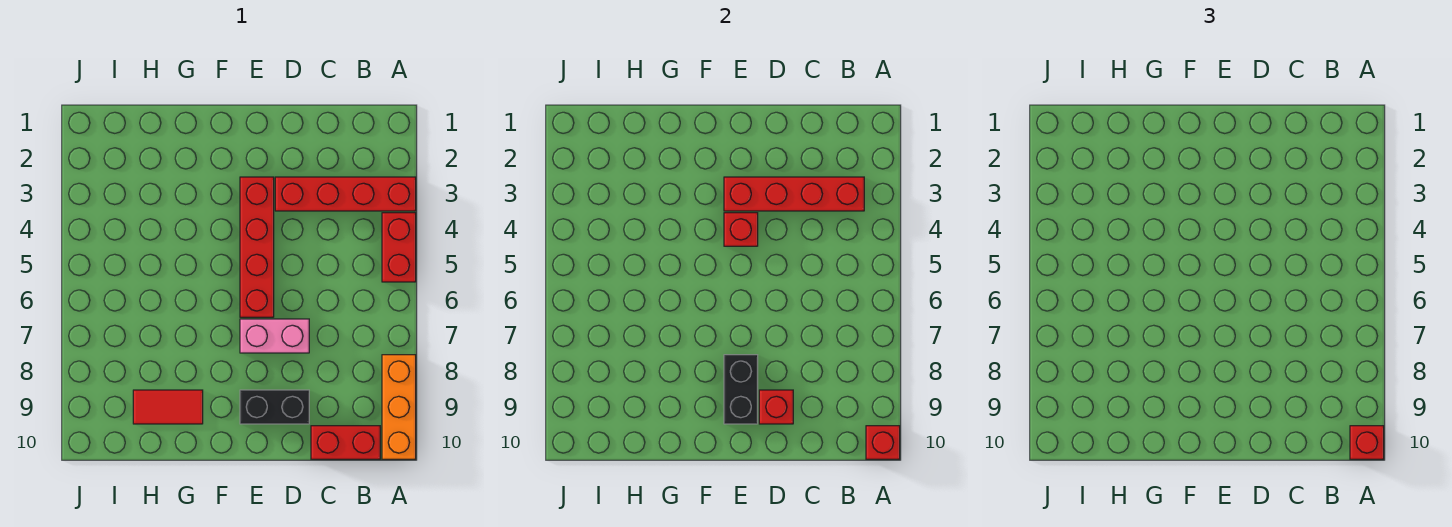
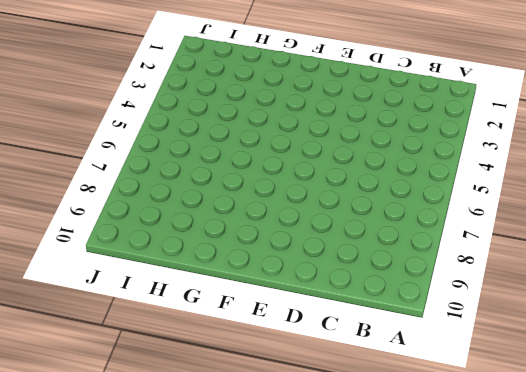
none -> red 1x4 brick [275,177,416,211]
none -> red 1x2 brick [382,213,416,282]
none -> orange 1x3 brick [382,355,416,459]

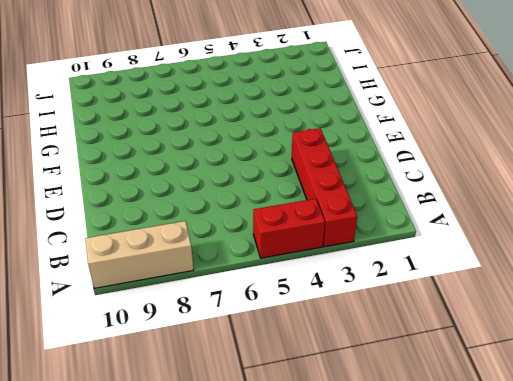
tan 1x3 brick [85,221,194,288] -> orange 1x3 brick [382,355,416,459]
none -> red 1x2 brick [311,426,380,459]
none -> pink 1x2 brick [240,319,309,353]
none -> black 1x2 brick [240,390,309,424]

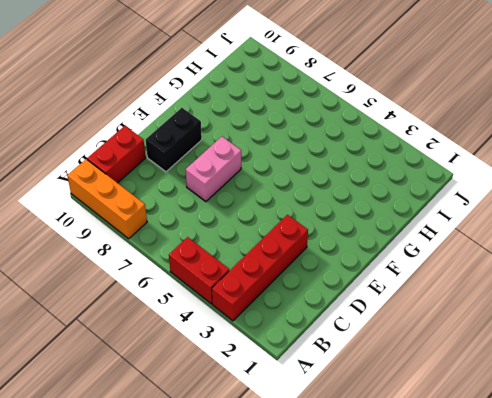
none -> red 1x4 brick [240,177,274,317]
none -> red 1x2 tile [133,390,203,424]
none -> red 1x1 brick [866,426,900,459]

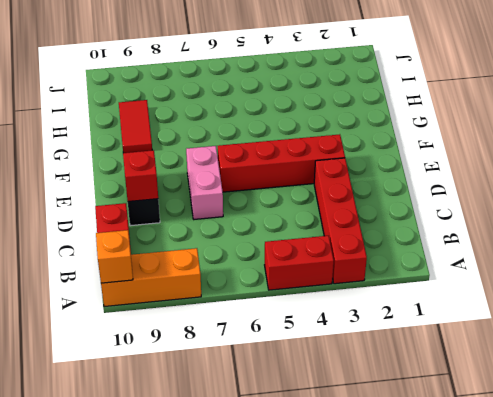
orange 1x1 brick [96,230,133,283] -> red 1x1 brick [866,426,900,459]
none -> red 1x4 brick [724,177,864,211]
none -> red 1x1 brick [724,213,758,246]
none -> black 1x2 brick [724,355,758,424]

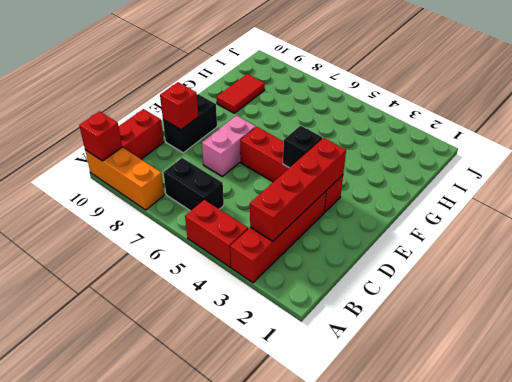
black 1x2 brick [163,158,224,211] -> black 1x2 brick moved to [724,355,758,424]
black 1x1 brick [283,125,322,168] -> red 1x1 brick [724,213,758,246]
none -> red 1x1 brick [1350,426,1384,459]

